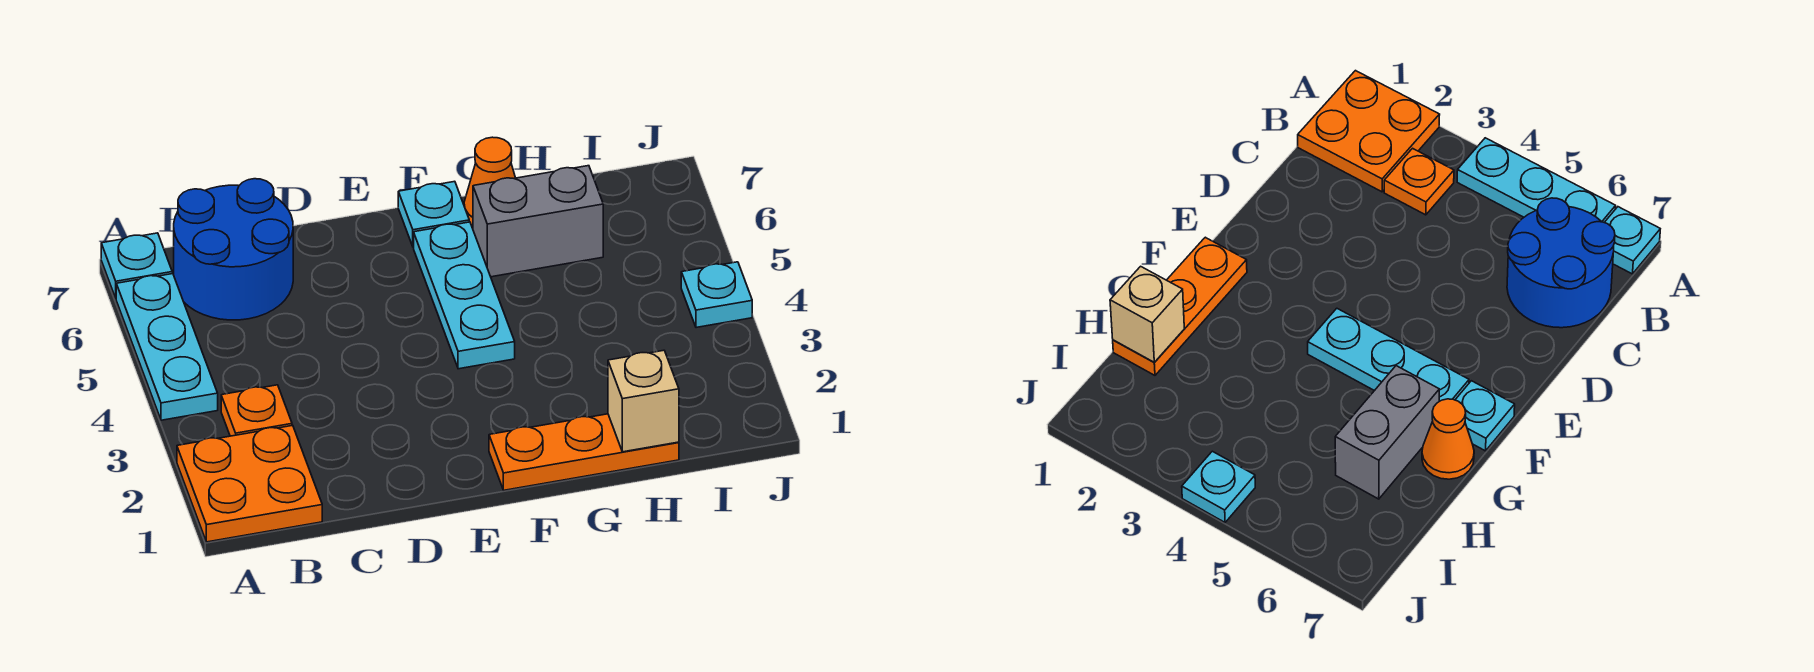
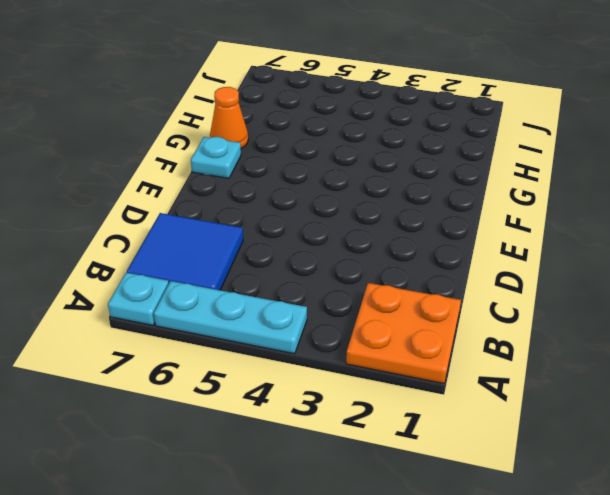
blue 2x2 tile [127,213,243,290] -> blue 2x2 round brick [174,179,293,320]
none -> orange 1x1 plate [221,385,292,436]
none -> orange 1x3 plate [489,414,679,490]
none -> cyan 1x3 plate [414,222,515,369]

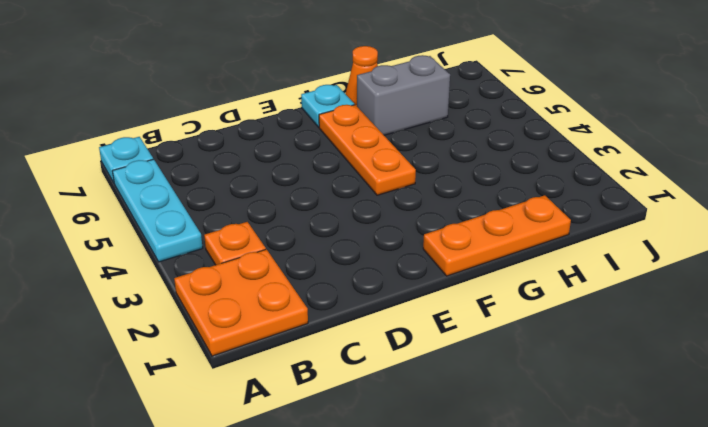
orange 1x3 plate [319,105,416,195] -> cyan 1x3 plate [414,222,515,369]
none -> blue 2x2 round brick [174,179,293,320]
none -> cyan 1x1 plate [681,262,752,328]
none -> tan 1x1 brick [608,350,679,452]

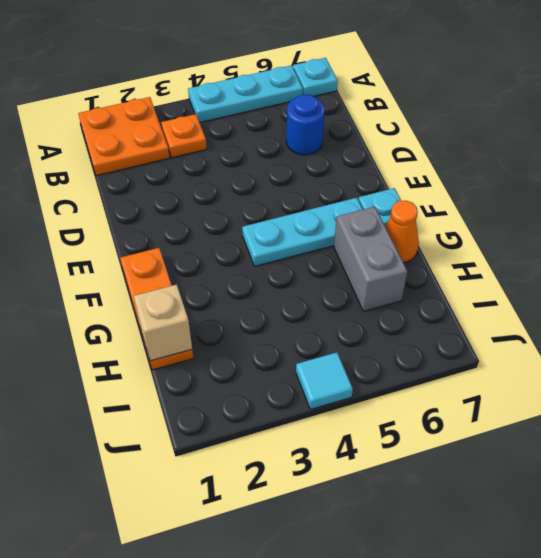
blue 1x1 round brick [286,95,325,155] -> blue 2x2 round brick [174,179,293,320]
cyan 1x1 tile [296,353,353,409] -> cyan 1x1 plate [681,262,752,328]

